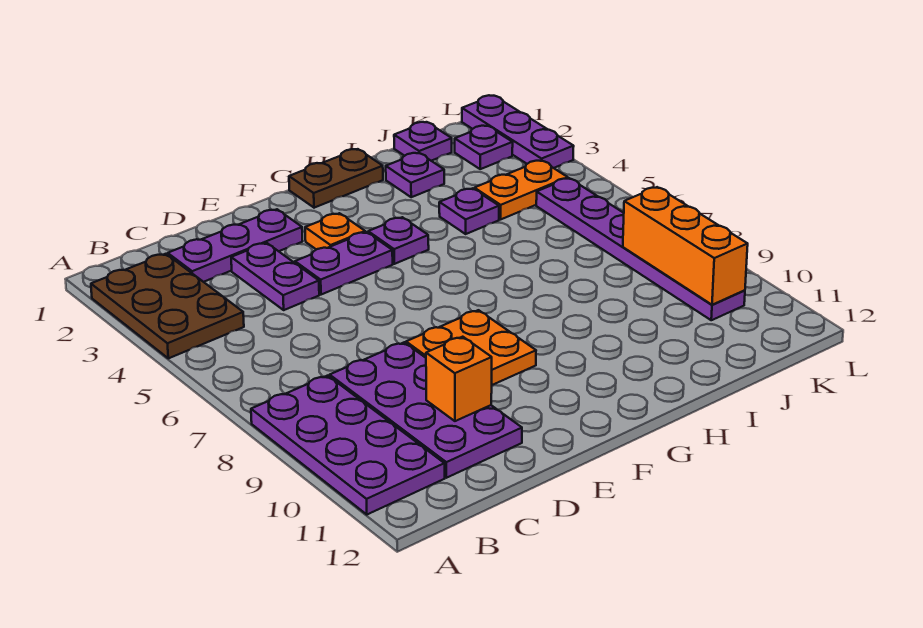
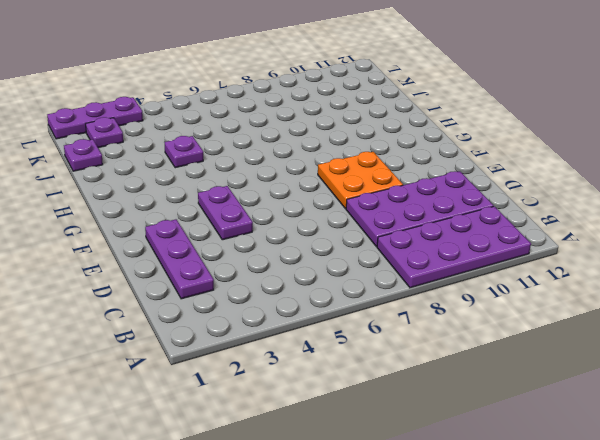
none -> brown 2x3 plate [91,254,244,358]
none -> purple 1x2 plate [231,243,319,310]
none -> orange 1x1 plate [305,213,365,250]

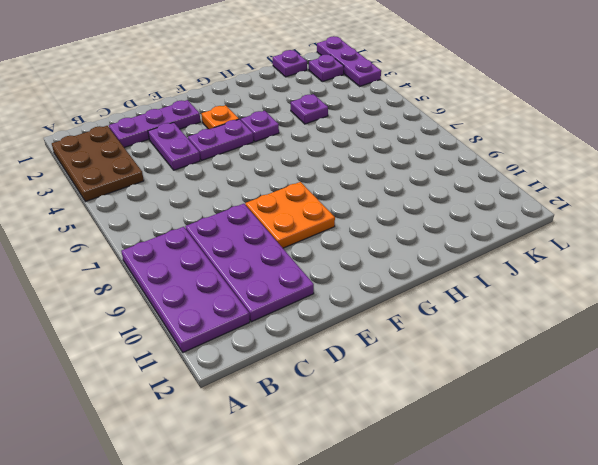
none -> brown 1x2 plate [289,149,383,208]
none -> purple 1x1 plate [386,153,444,197]
none -> orange 1x2 plate [474,160,568,219]

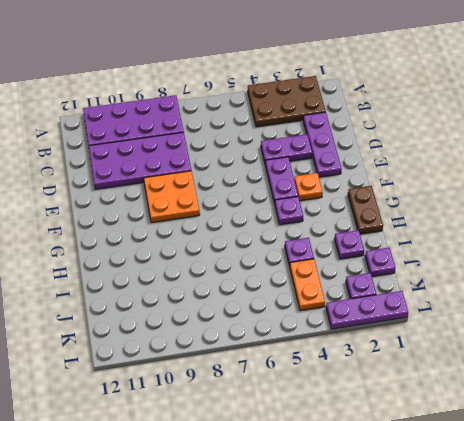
none -> purple 1x6 plate [536,178,745,320]
none -> orange 1x1 brick [426,337,492,421]
none -> orange 1x3 brick [623,187,748,305]

